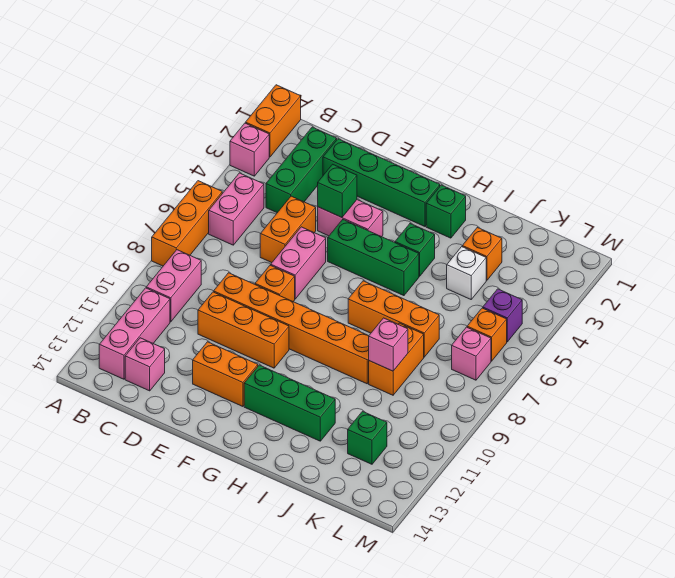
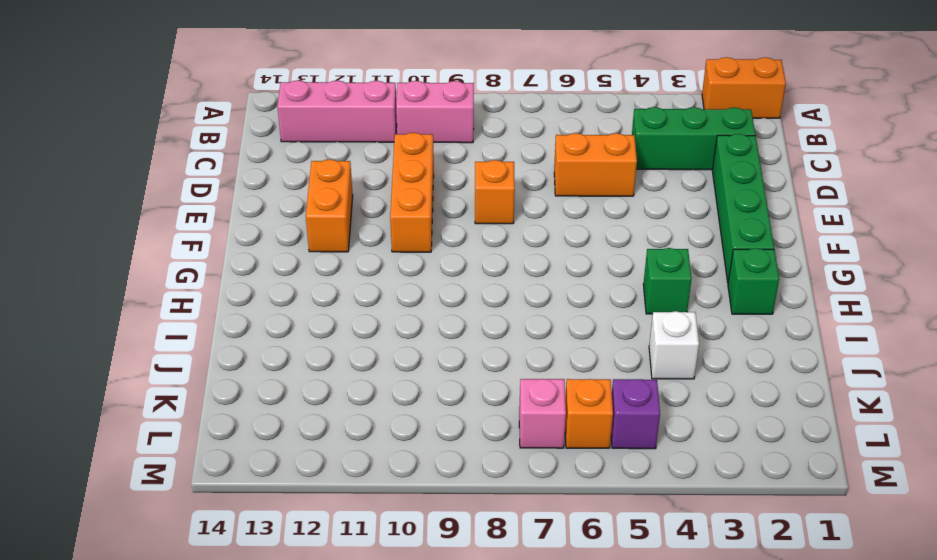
none -> pink 1x1 brick [230,123,269,176]
none -> orange 1x3 brick [152,181,222,266]
none -> pink 1x2 brick [209,173,264,245]
none -> pink 1x1 brick [125,338,165,391]

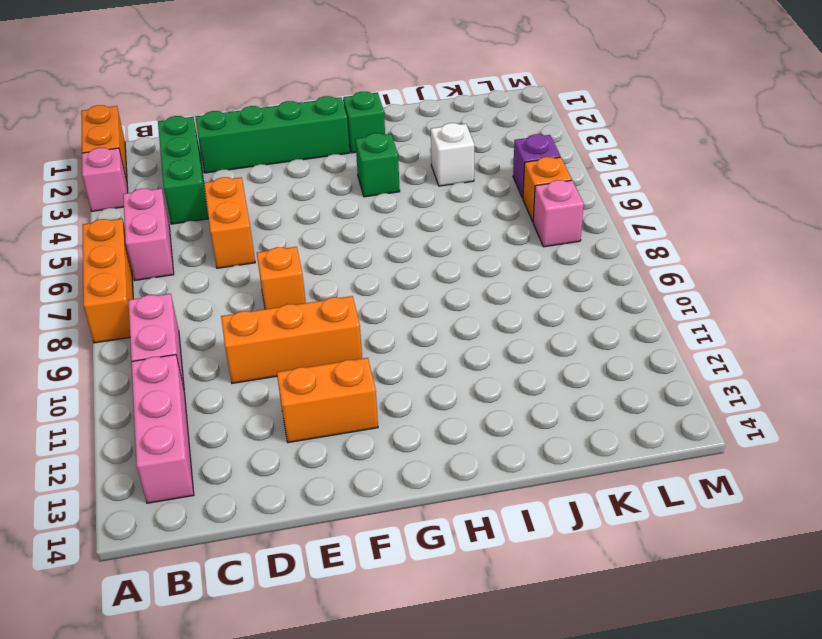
none -> pink 1x1 brick [125,338,165,391]
none -> orange 1x6 brick [214,273,369,384]
none -> pink 1x2 brick [318,200,383,237]
none -> pink 1x2 brick [271,227,326,299]

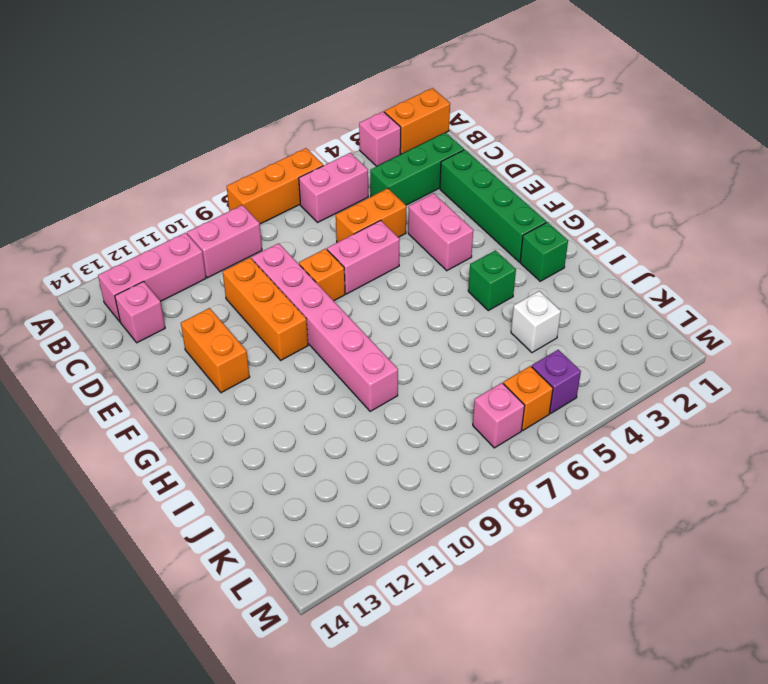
pink 1x6 brick [252,243,398,411] -> orange 1x6 brick [214,273,369,384]
none -> green 1x3 brick [328,220,419,296]
none -> green 1x3 brick [244,365,335,441]
none -> orange 1x3 brick [348,281,439,357]
none -> orange 1x1 brick [462,227,502,280]

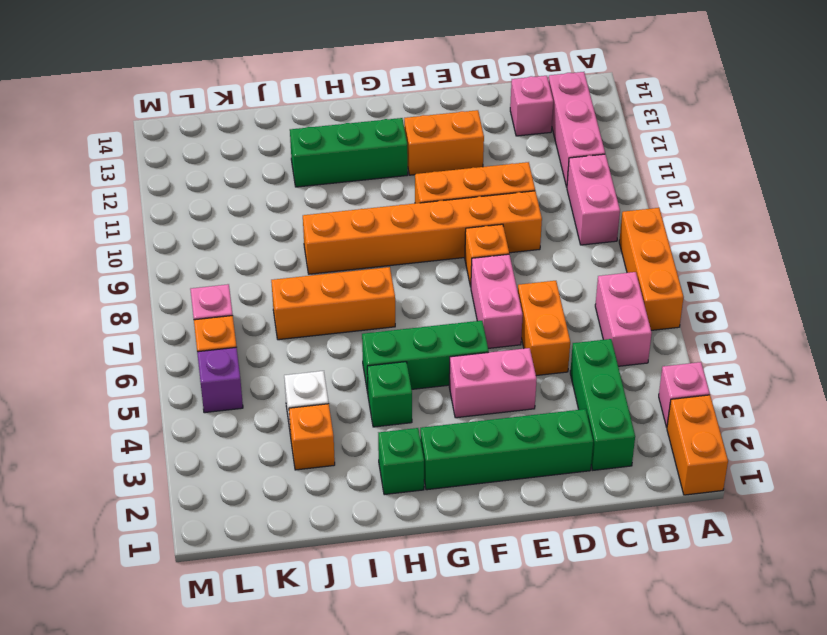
none -> orange 1x2 brick [369,323,424,395]
none -> green 1x1 brick [348,411,387,464]
none -> green 1x1 brick [318,164,357,217]
none -> pink 1x1 brick [369,318,408,371]

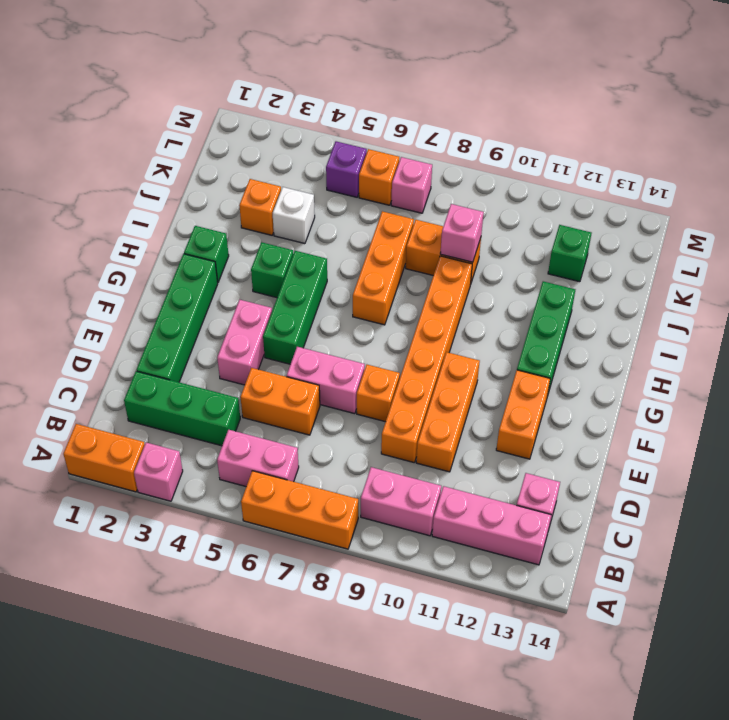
none -> green 1x1 brick [318,164,357,217]

